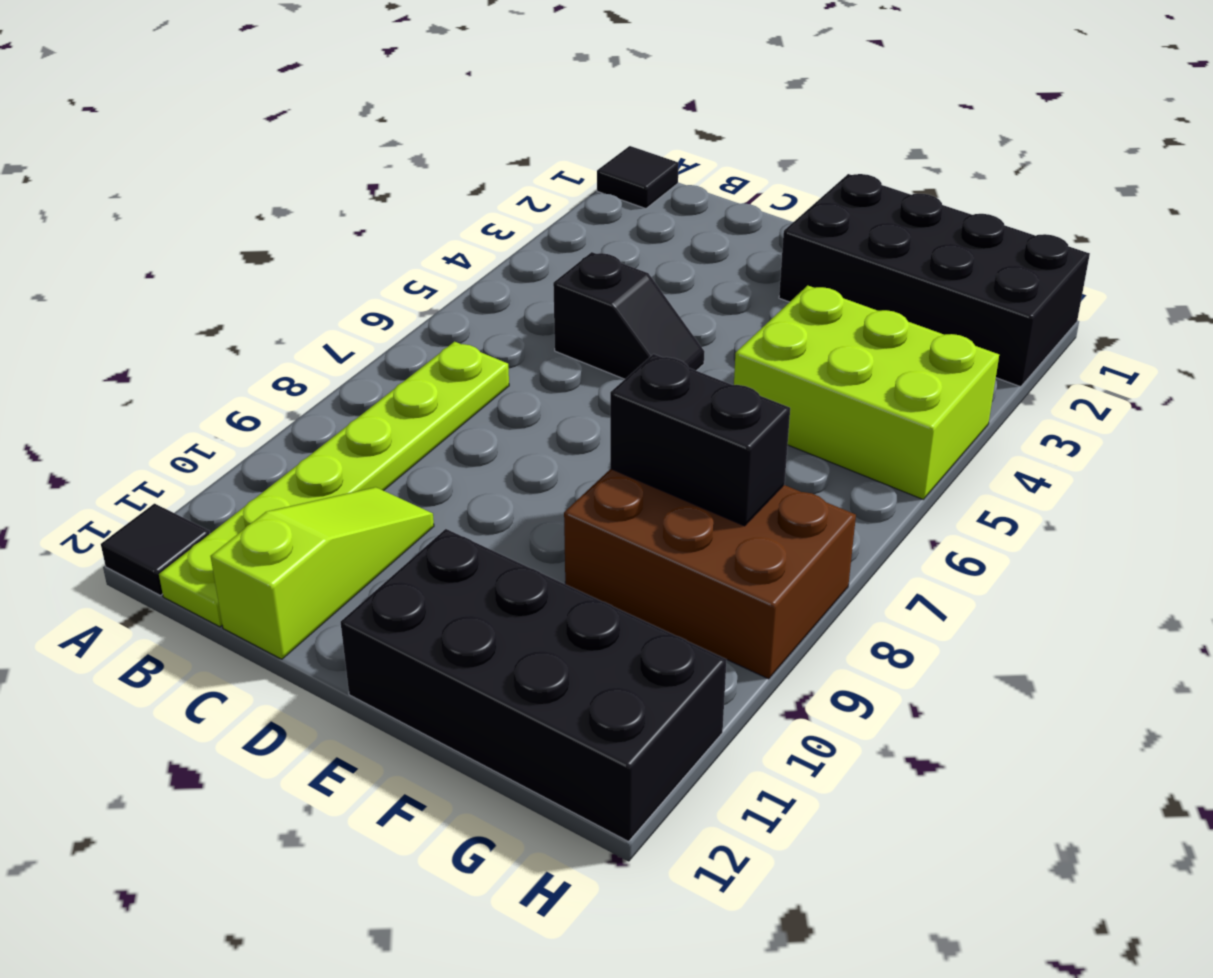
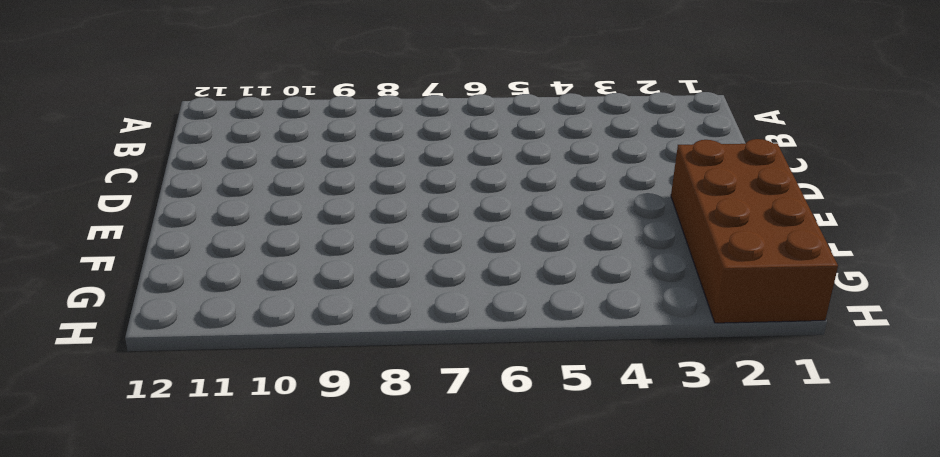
brown 2x4 brick [671,139,838,323] -> black 2x4 brick [779,174,1090,387]
none -> black 1x1 tile [597,146,679,209]
none -> black 1x1 tile [101,504,210,595]

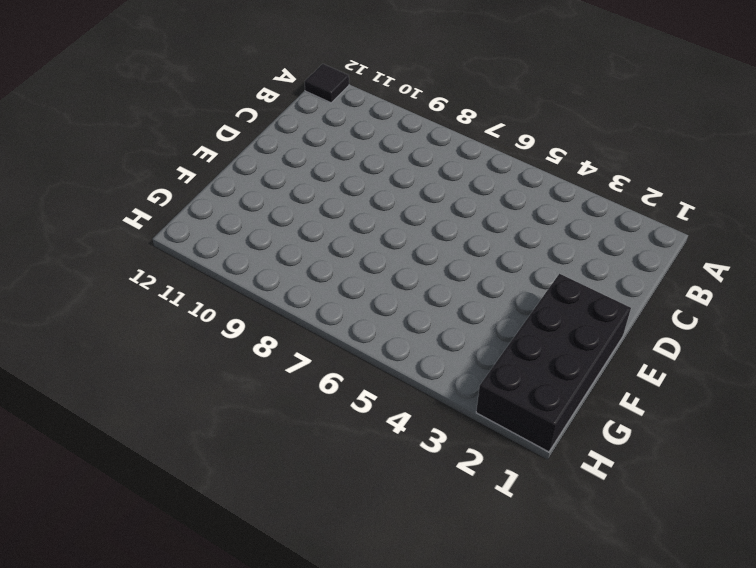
none -> black 1x1 tile [597,146,679,209]
none -> lime 1x6 plate [159,342,509,627]

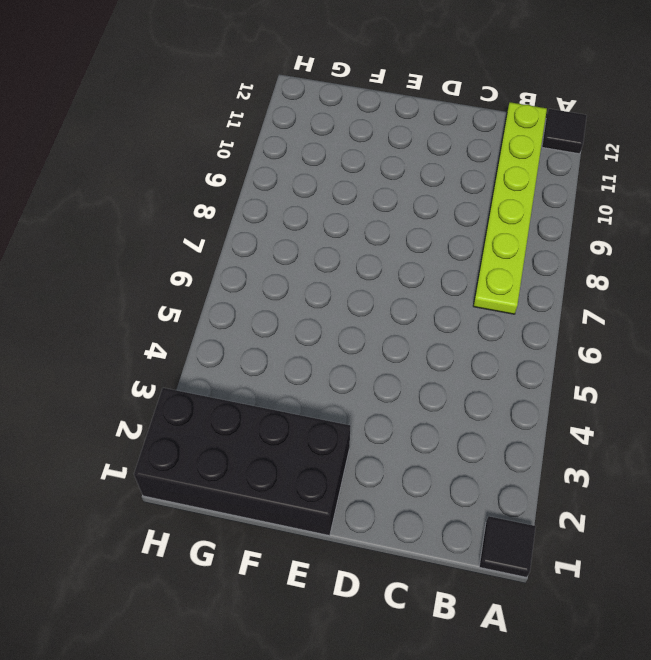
none -> black 1x2 slope [553,252,704,379]
none -> lime 1x3 slope [211,487,434,659]

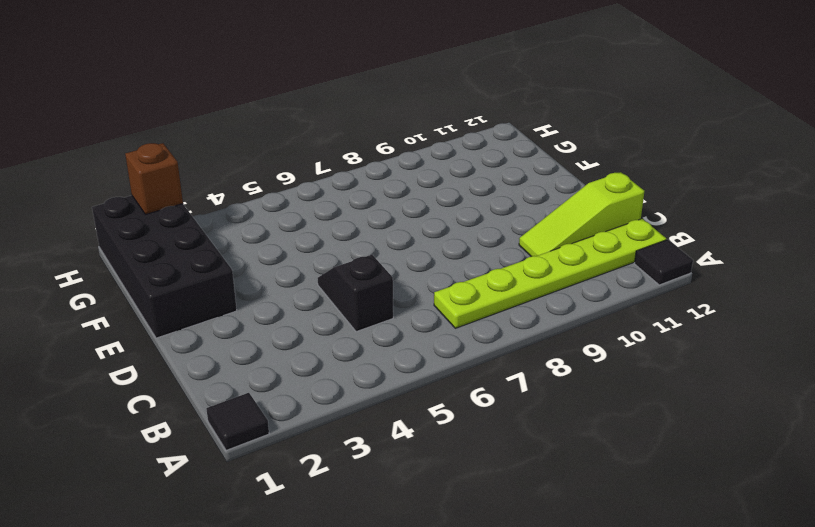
brown 1x1 brick [125,143,183,214] -> none
none -> black 2x4 brick [341,529,727,841]
none -> lime 2x3 brick [734,286,999,500]

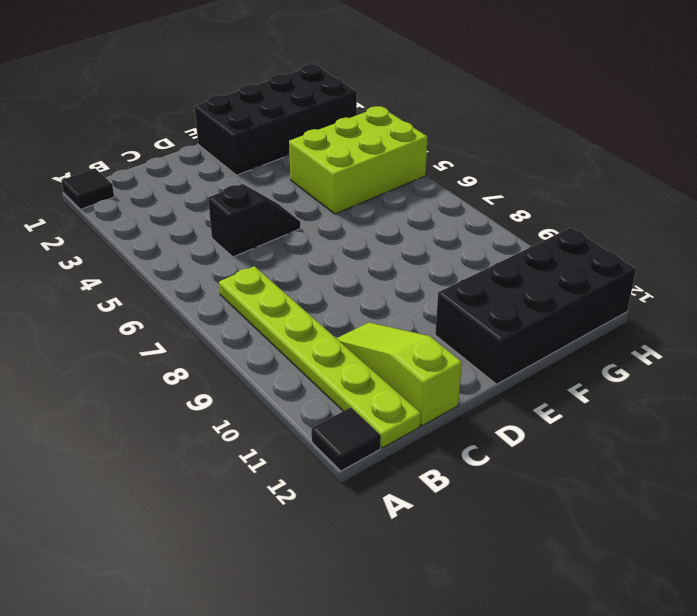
none -> brown 2x3 brick [564,469,856,679]
none -> black 1x2 brick [610,354,790,526]

